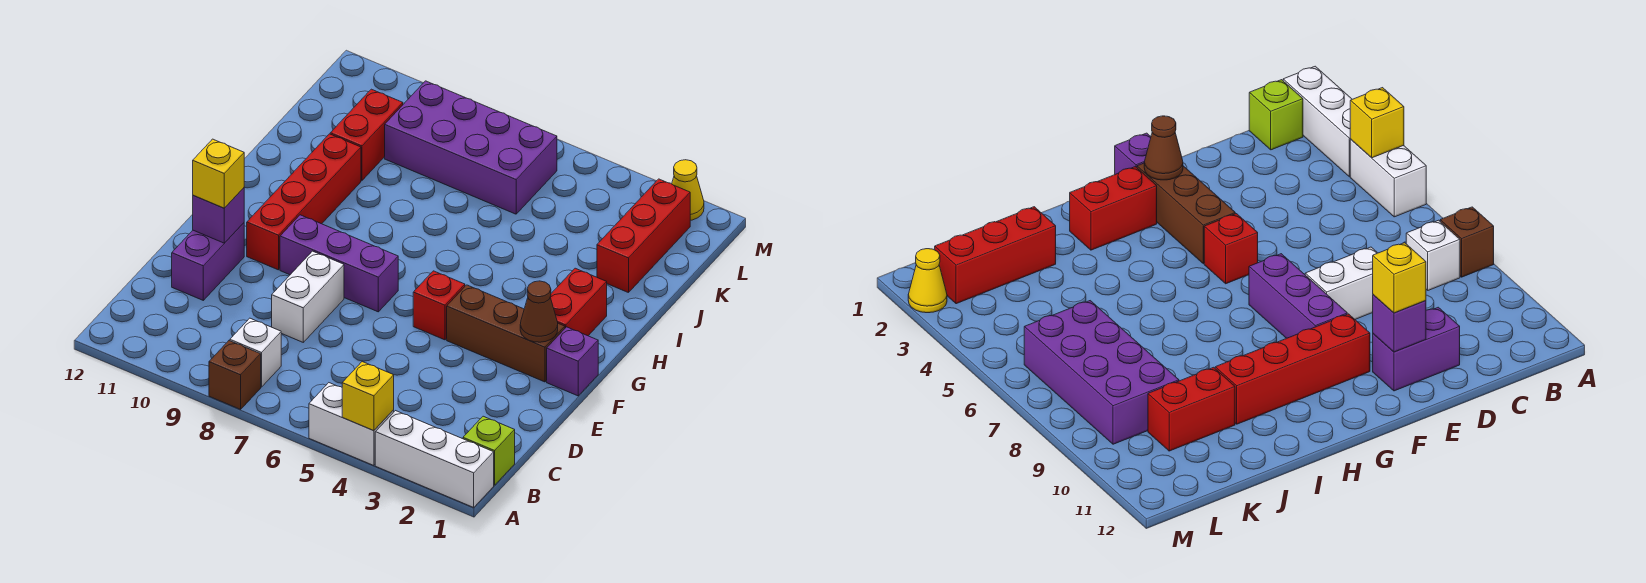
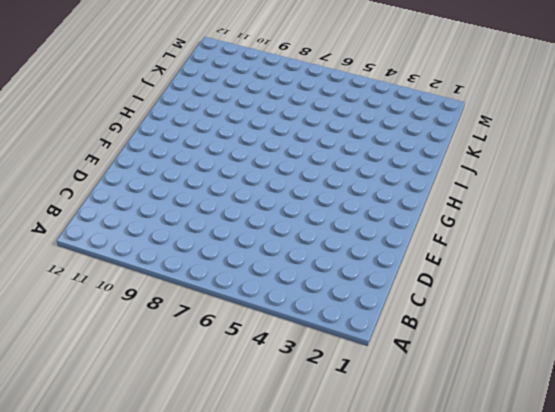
none -> white 1x3 brick [375,411,494,507]
none -> white 1x2 brick [309,383,394,466]
none -> brown 1x1 brick [209,341,261,409]

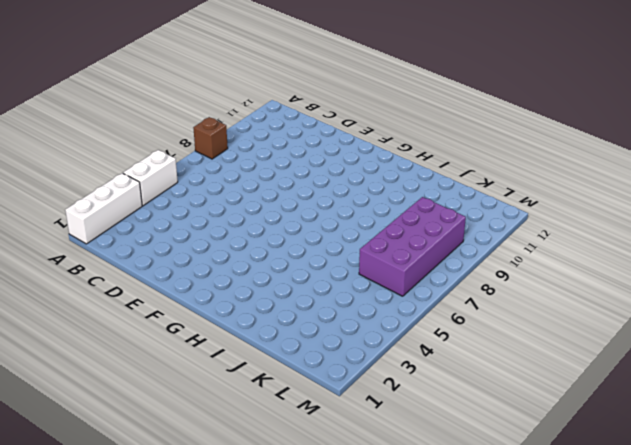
none -> lime 1x1 brick [463,416,515,485]
none -> white 1x1 brick [230,318,281,387]
none -> white 1x2 brick [272,251,344,342]

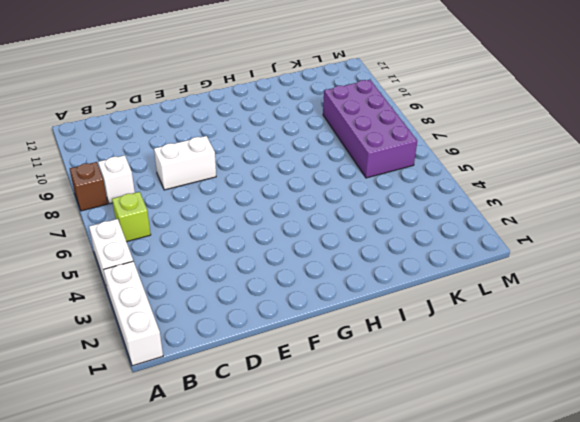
lime 1x1 brick [112,192,151,242] -> lime 1x1 brick moved to [463,416,515,485]
none -> purple 1x2 brick [172,223,244,300]
none -> purple 1x1 brick [547,327,598,396]
none -> brown 1x3 brick [447,285,565,382]

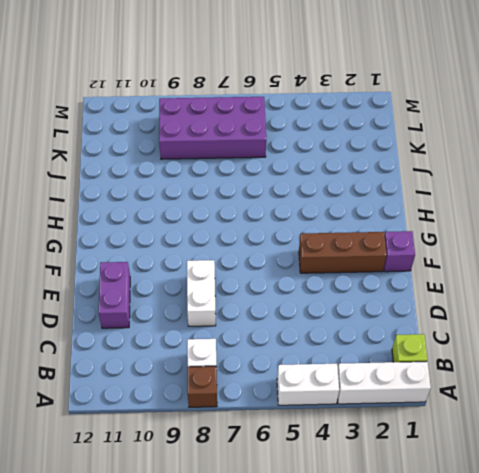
none -> red 1x1 brick [413,271,465,340]
none -> purple 1x3 brick [280,215,398,312]
none -> red 1x4 brick [247,134,361,270]

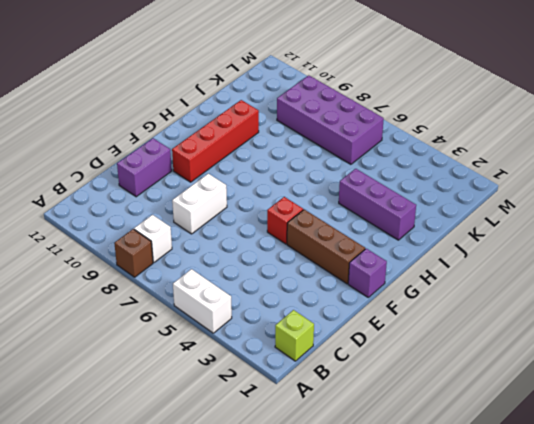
purple 1x3 brick [339,169,416,240] -> purple 1x3 brick moved to [280,215,398,312]
none -> white 1x3 brick [375,411,494,507]
none -> red 1x2 brick [550,268,607,336]
none -> red 1x3 brick [597,179,690,293]

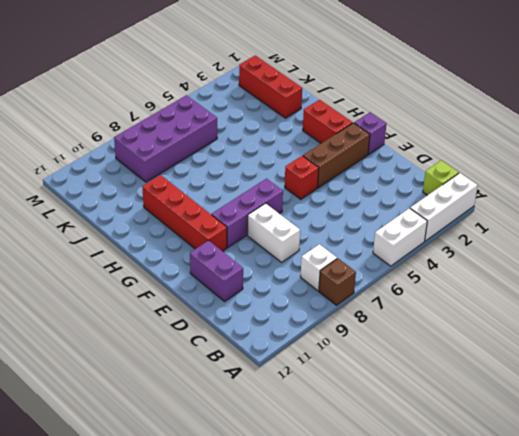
none -> red 1x2 brick [330,89,403,180]
none -> yellow 1x1 cone [672,160,704,220]
none -> yellow 1x1 brick [342,362,394,431]

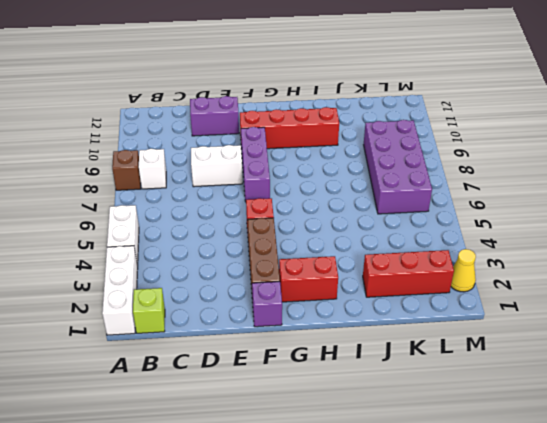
none -> red 1x2 brick [330,89,403,180]
none -> yellow 1x1 brick [342,362,394,431]
none -> purple 1x1 brick [193,188,244,243]

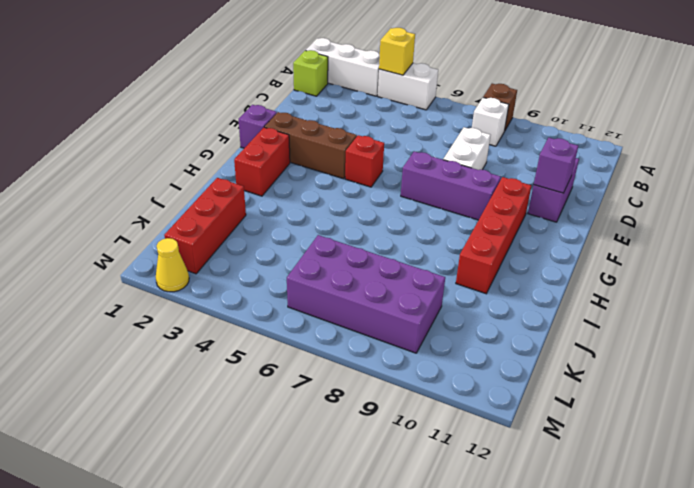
none -> red 1x2 brick [330,89,403,180]
none -> brown 1x1 cone [520,281,558,342]
none -> yellow 1x1 brick [193,139,244,208]

